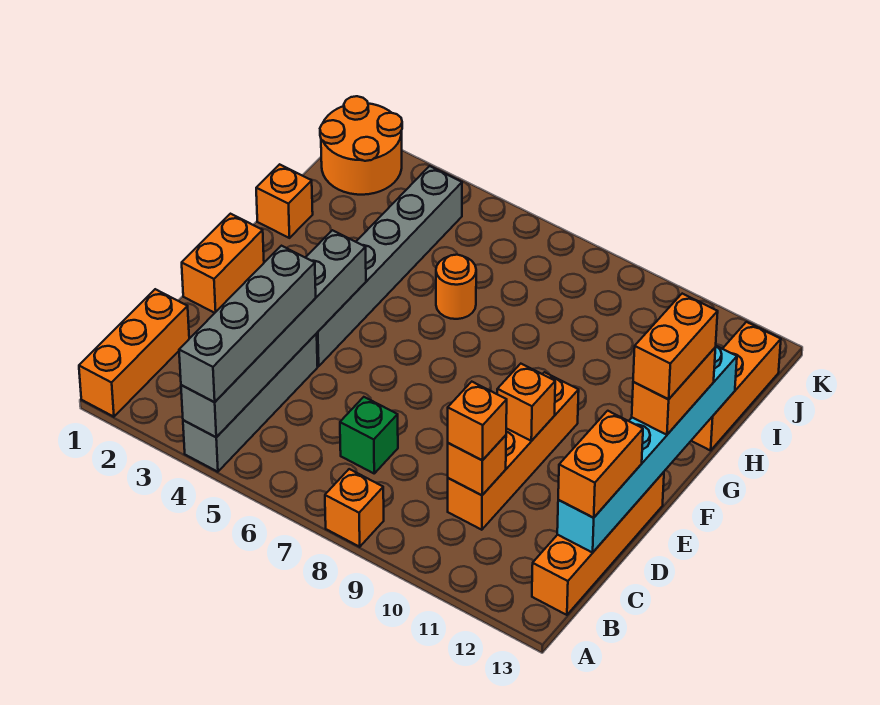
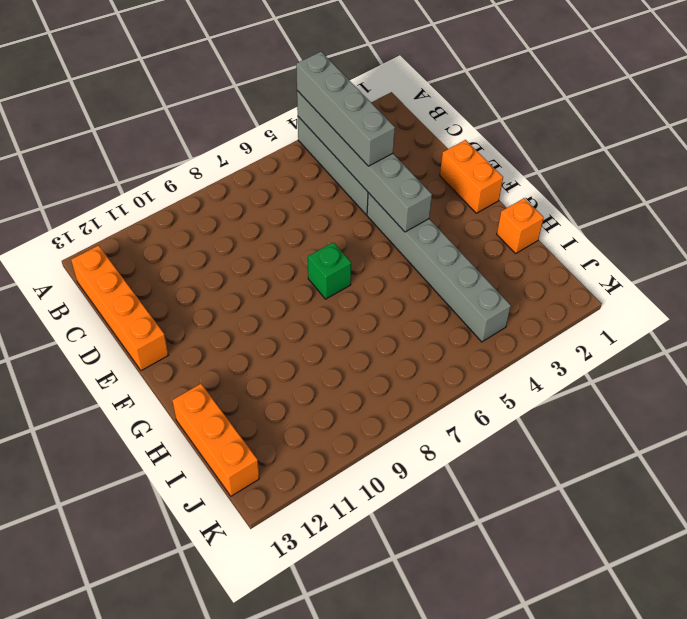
green 1x1 brick [308,242,351,299] -> green 1x1 brick moved to [340,397,398,473]
none -> orange 1x3 brick [79,289,189,417]
none -> orange 1x1 brick [325,469,384,547]
none -> orange 1x4 brick [448,372,579,530]

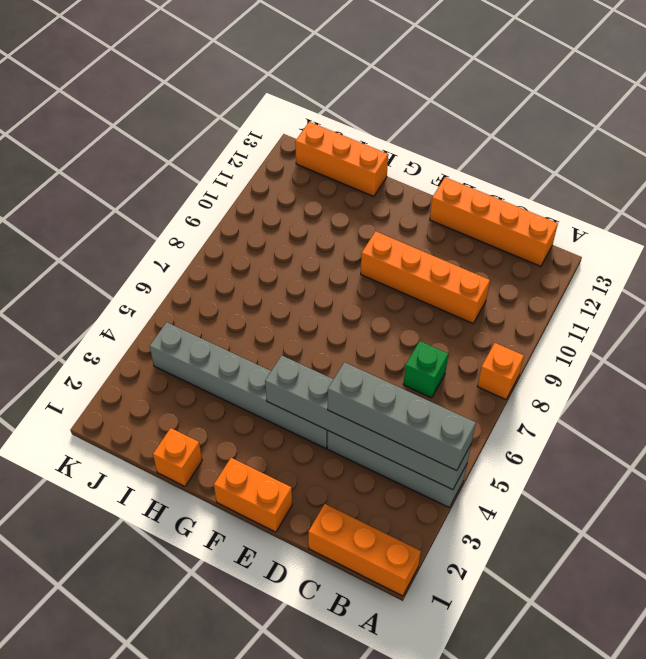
none -> orange 1x1 round brick [436,255,476,319]
none -> orange 2x2 round brick [320,96,402,195]
none -> orange 1x1 brick [448,435,506,495]

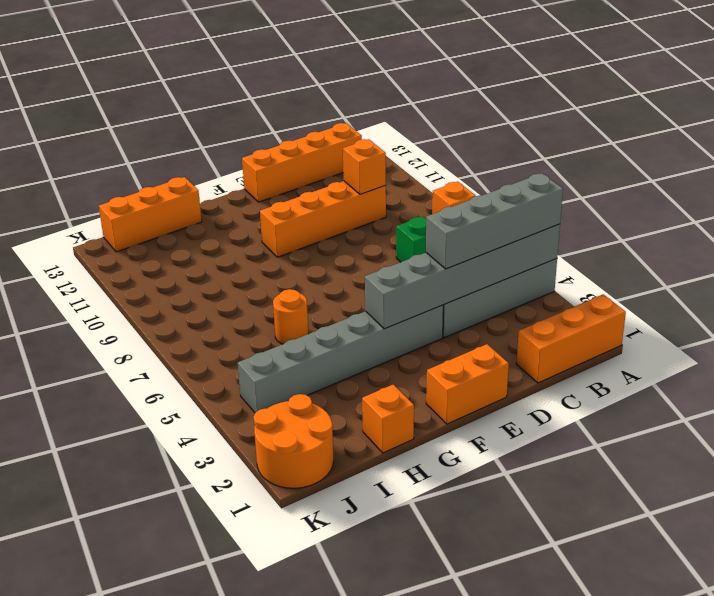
none -> cyan 1x6 brick [557,346,737,553]
none -> orange 1x1 brick [497,364,555,441]
none -> orange 1x1 brick [448,382,507,460]

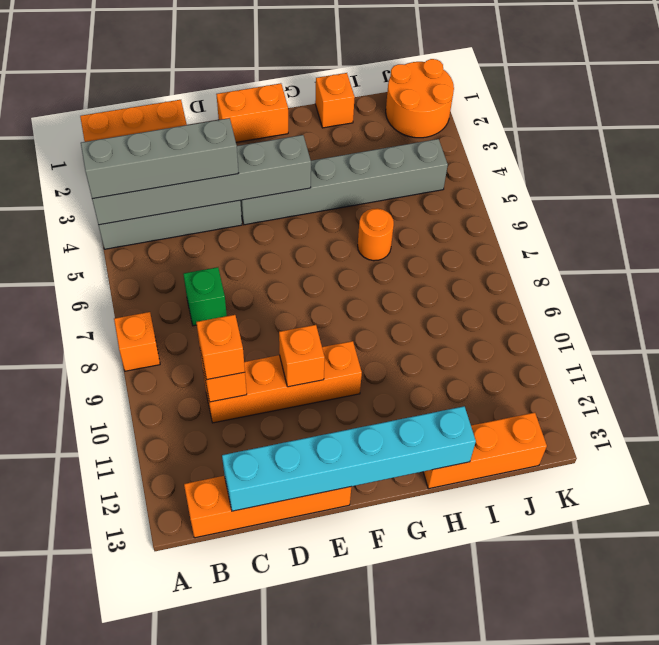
none -> orange 1x2 brick [558,411,643,518]
none -> orange 1x2 brick [632,347,716,435]
none -> orange 1x2 brick [633,294,718,399]

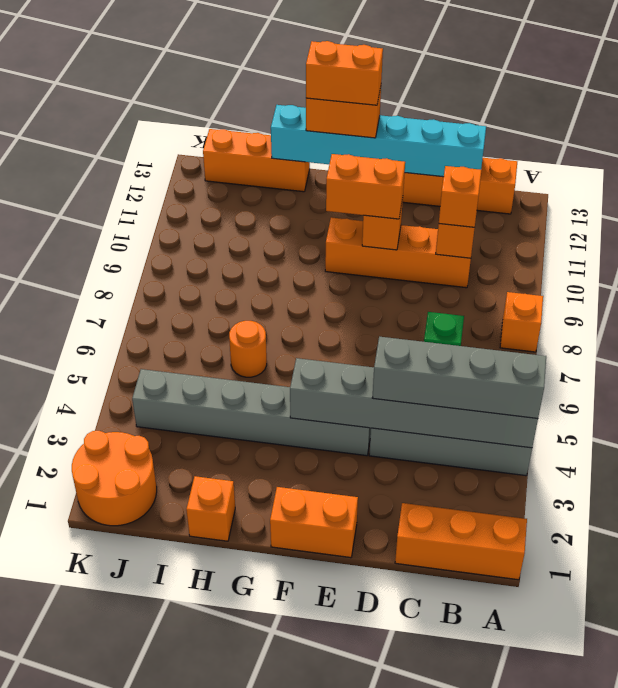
orange 1x2 brick [326,154,405,219] -> orange 1x2 brick moved to [558,411,643,518]

